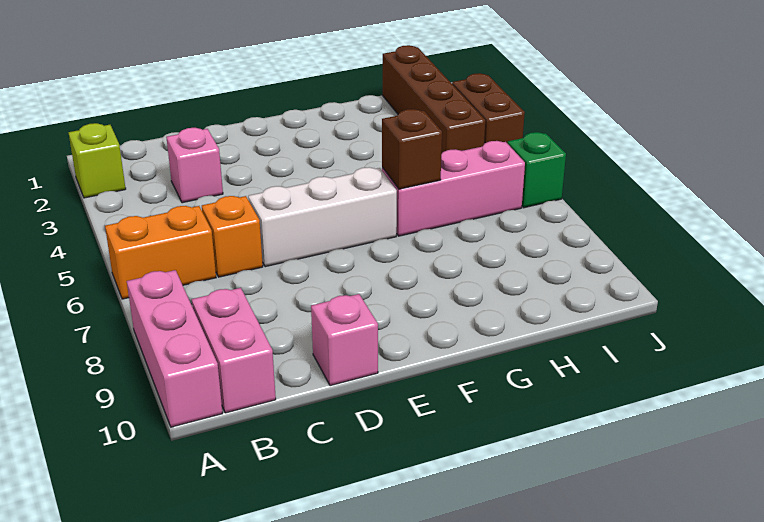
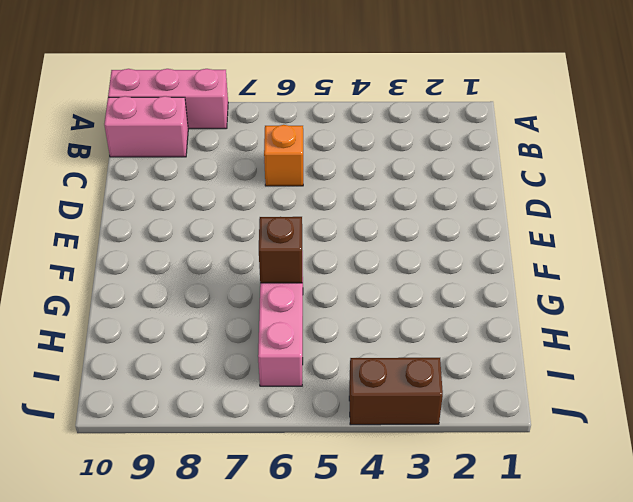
none -> lime 1x1 brick [68,123,126,198]
none -> orange 1x2 brick [105,206,216,299]
none -> pink 1x1 brick [166,128,223,203]

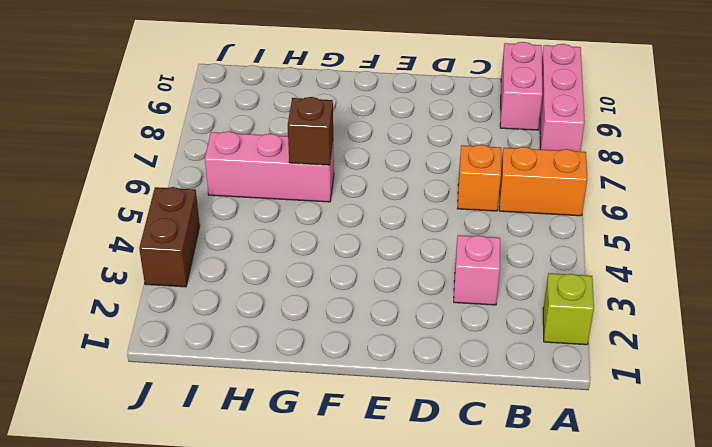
none -> white 1x3 brick [248,167,397,267]
none -> pink 1x1 brick [311,294,378,386]
none -> brown 1x4 brick [383,45,485,154]

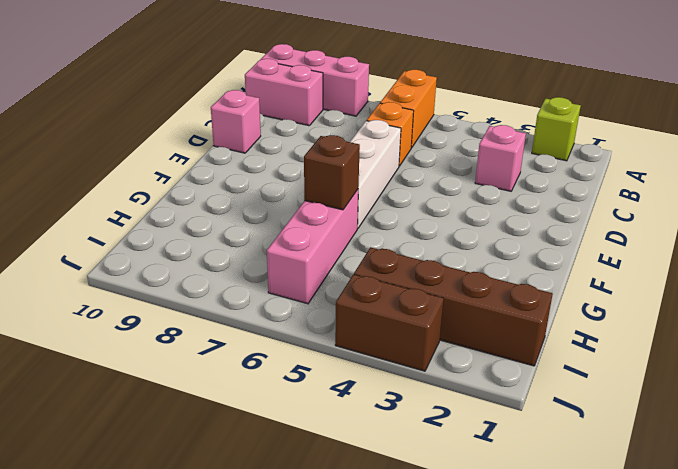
none -> green 1x1 brick [507,132,566,208]

